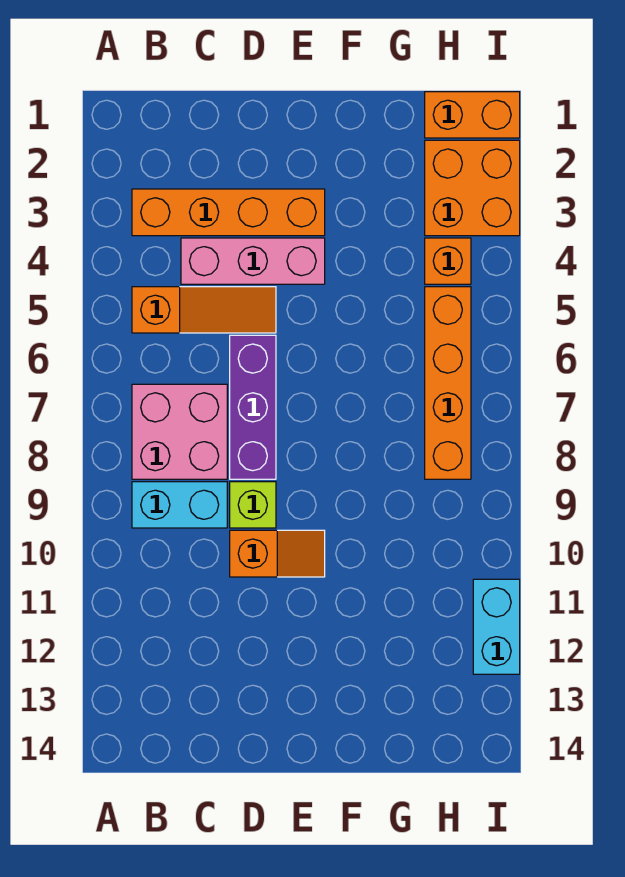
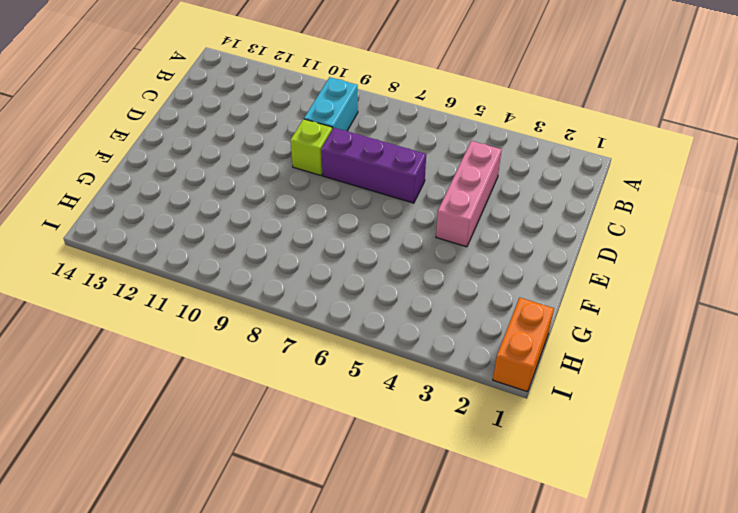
none -> orange 1x4 brick [132,189,325,236]
none -> orange 1x3 slope [132,287,276,333]
none -> pink 2x2 brick [132,384,227,479]

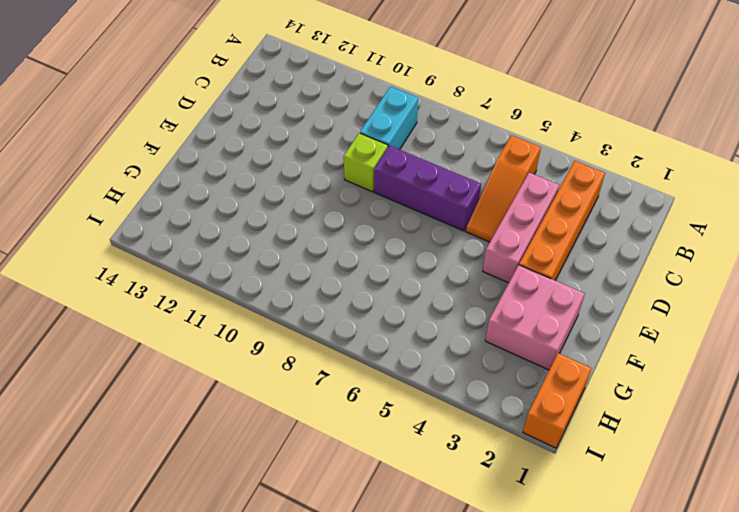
pink 2x2 brick [485,265,585,370] -> pink 2x2 brick moved to [132,384,227,479]
none -> orange 1x2 slope [230,530,325,577]
none -> orange 2x2 brick [425,140,520,236]
none -> orange 1x1 brick [425,238,471,284]

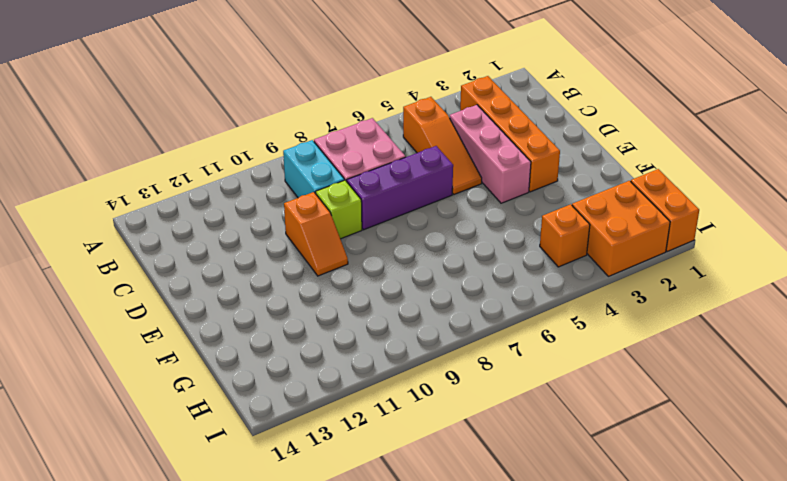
none -> orange 1x4 brick [425,287,471,479]
none -> cyan 1x2 brick [473,579,520,674]

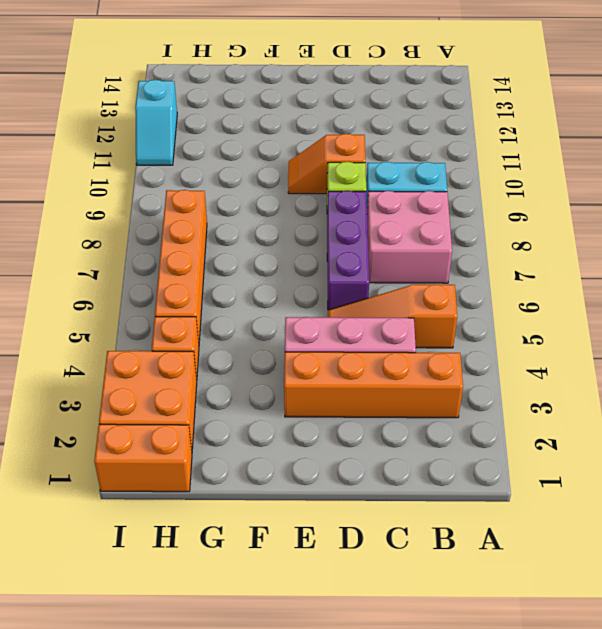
cyan 1x2 slope [135,80,177,165] -> cyan 1x2 brick [473,579,520,674]

